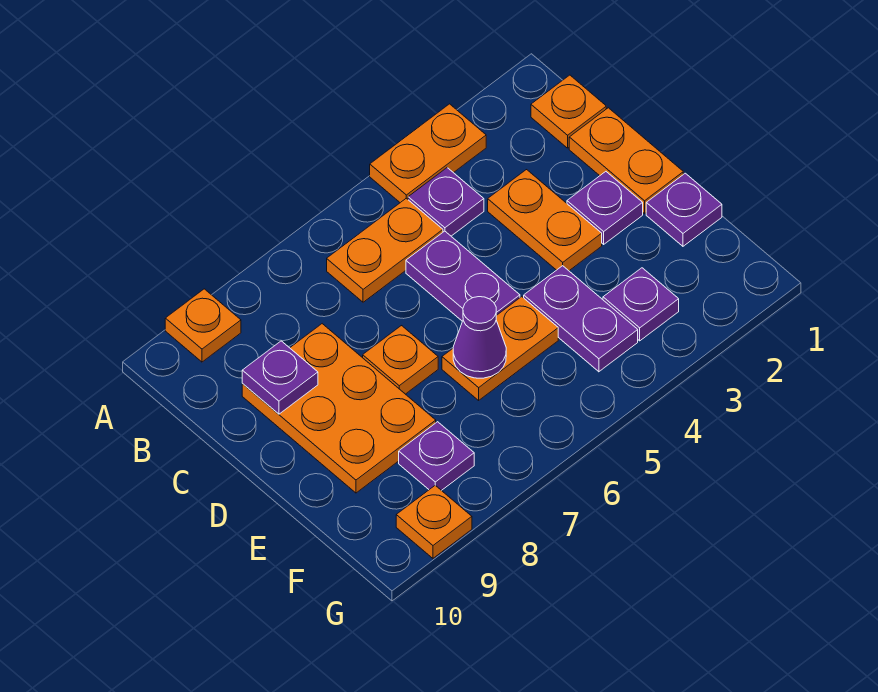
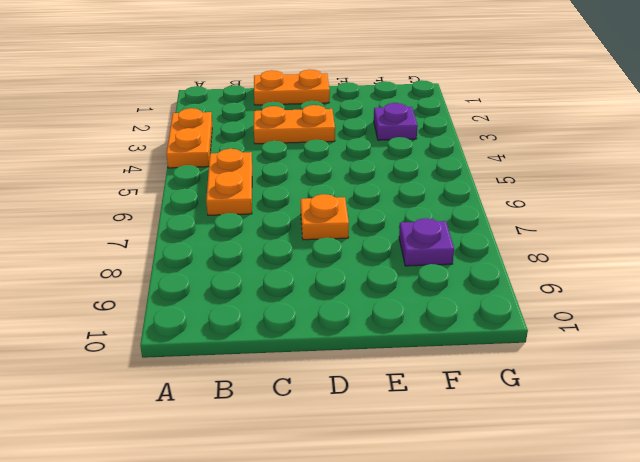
none -> orange 1x1 plate [165,289,241,362]
none -> orange 1x1 plate [531,75,606,148]
none -> purple 1x1 plate [408,168,484,236]

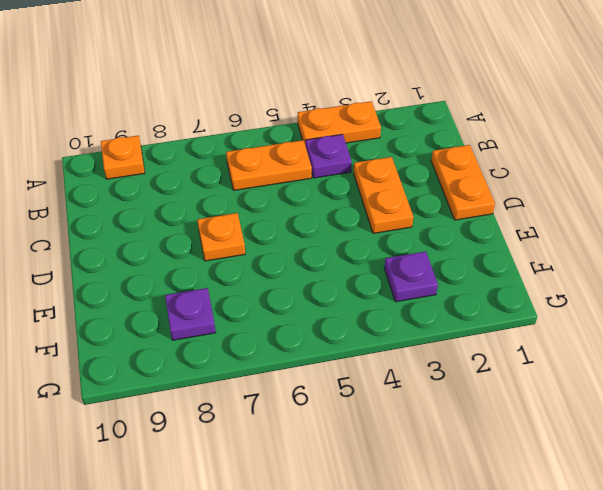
none -> orange 1x1 plate [531,75,606,148]
none -> purple 1x2 plate [406,231,520,321]
none -> orange 2x3 plate [242,324,436,493]

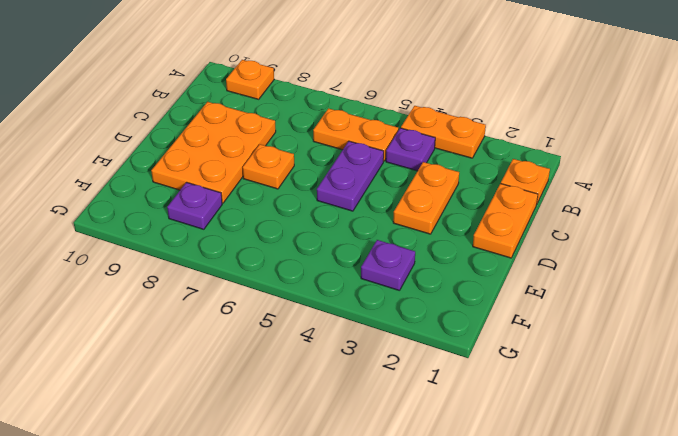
none -> purple 1x1 plate [567,172,643,244]
none -> purple 1x1 plate [646,173,722,246]
none -> purple 1x2 plate [524,266,638,372]

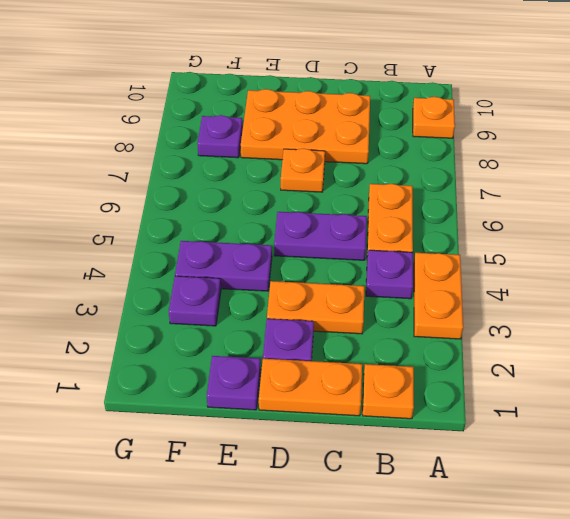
none -> orange 1x2 plate [442,297,558,400]
none -> orange 1x1 plate [396,485,472,558]
none -> purple 1x1 plate [242,341,318,414]

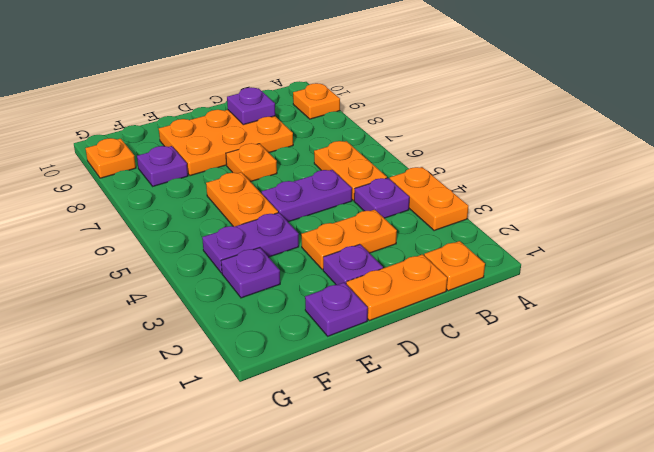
none -> purple 1x1 cone [453,297,506,378]

